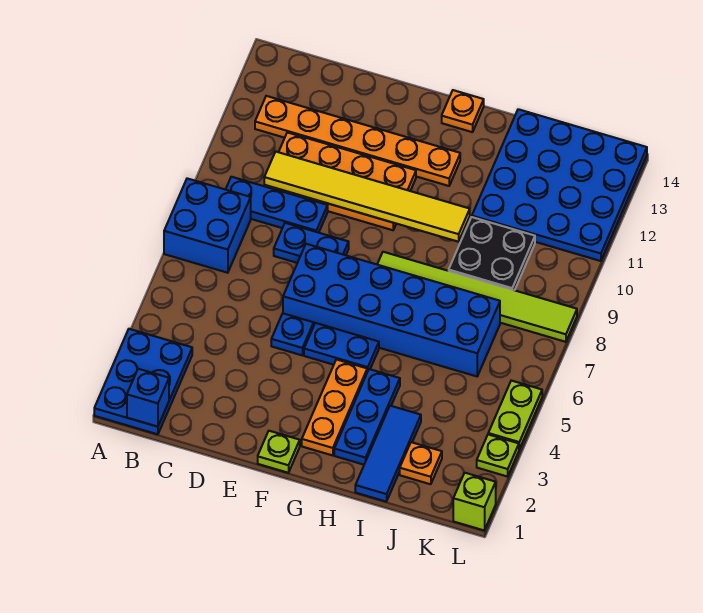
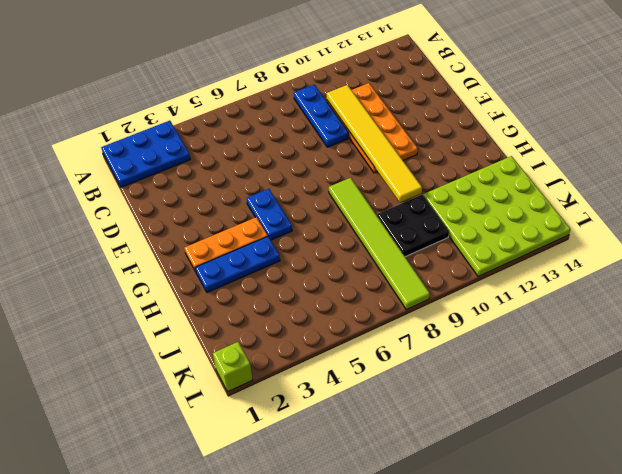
lime 4x4 plate [423,156,570,276] -> blue 4x4 plate [472,109,647,261]
none -> blue 2x2 brick [164,178,251,273]
none -> orange 1x6 plate [255,96,460,186]
none -> blue 1x2 plate [274,223,349,263]

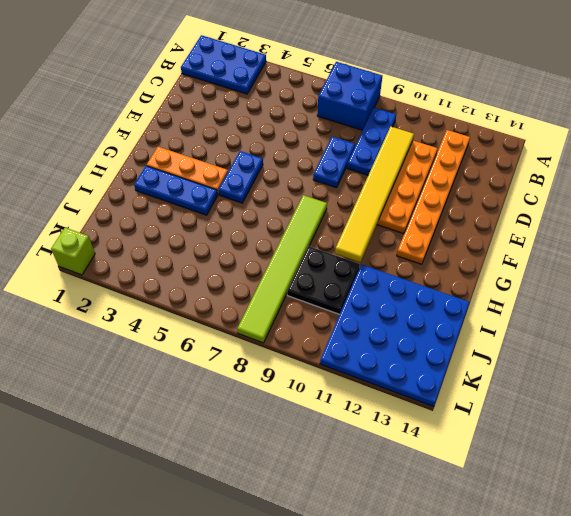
none -> blue 1x1 plate [271,313,314,355]
none -> blue 2x6 brick [283,244,500,376]
none -> lime 1x1 plate [258,431,300,473]

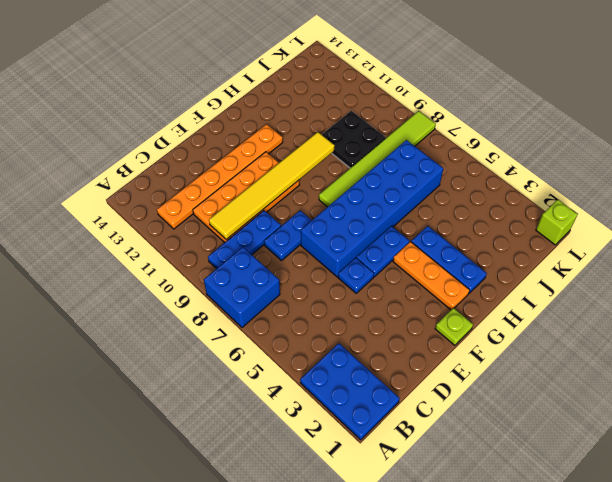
none -> orange 1x1 plate [442,90,484,132]
none -> blue 1x3 tile [355,406,421,501]
none -> blue 4x4 plate [472,109,647,261]

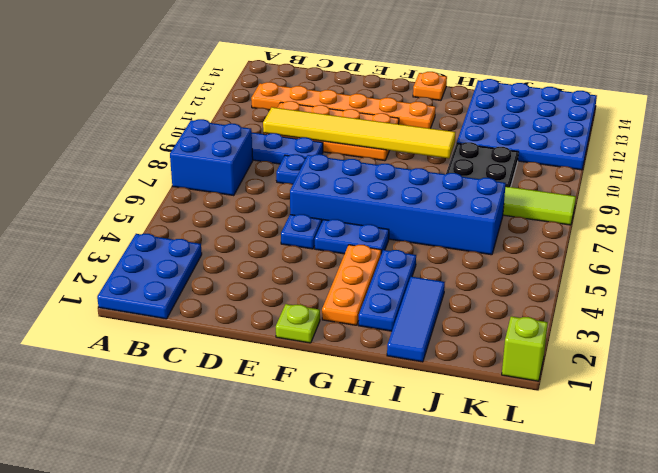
none -> orange 1x1 plate [400,442,442,484]
none -> lime 1x1 plate [477,435,519,477]
none -> lime 1x2 plate [488,381,542,449]

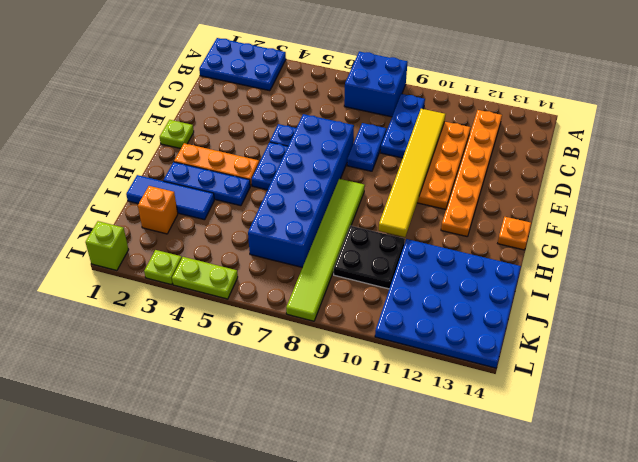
orange 1x1 brick [138,186,178,234] -> orange 1x1 plate [400,442,442,484]
none -> blue 1x1 brick [127,369,169,427]

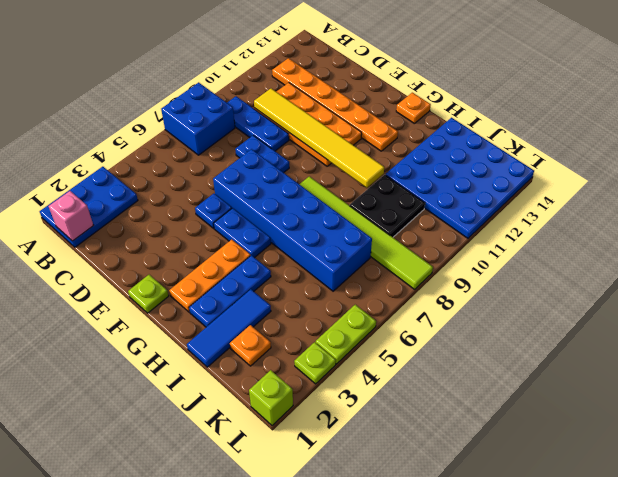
pink 1x1 brick [49,191,94,241] -> blue 1x1 brick [127,369,169,427]

